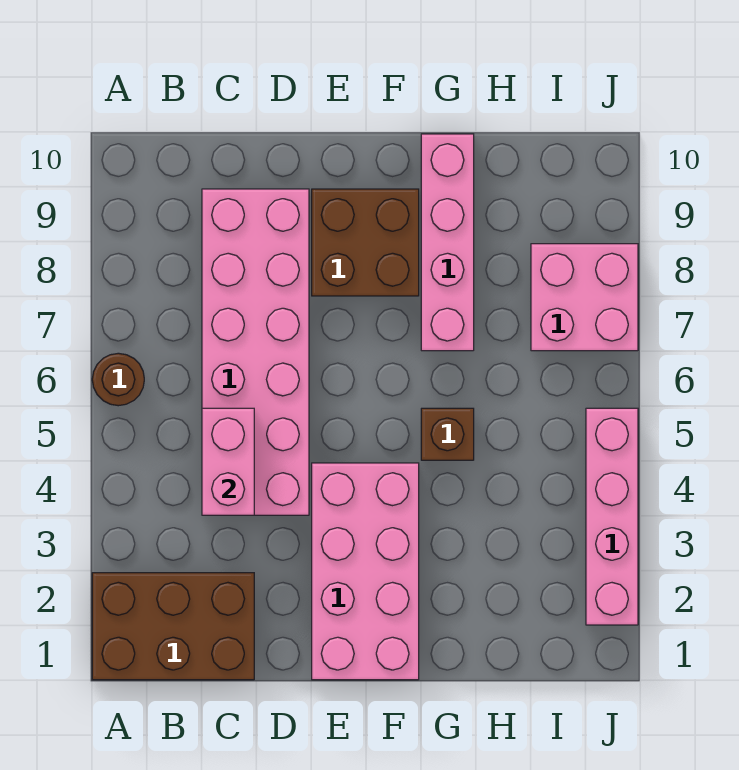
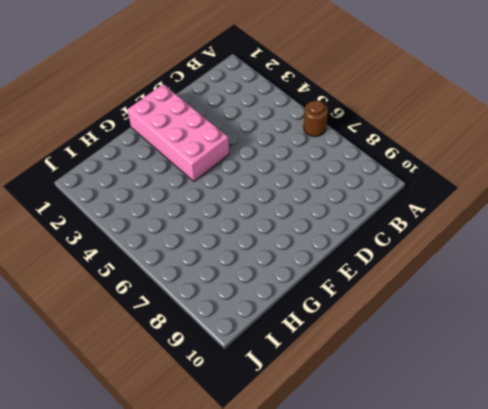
none -> brown 2x3 brick [92,573,254,680]
none -> pink 2x6 brick [202,189,309,515]

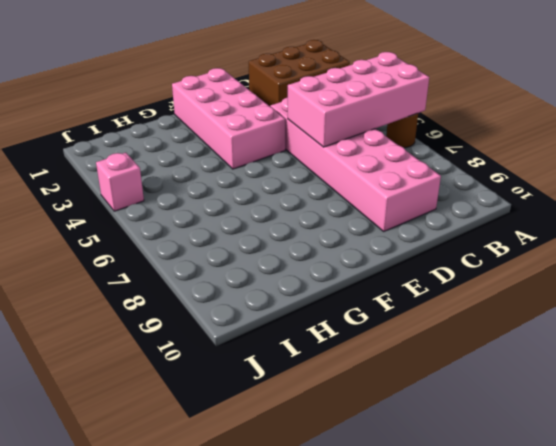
pink 2x4 brick [288,52,429,147] -> pink 1x2 brick [202,408,254,515]
pink 1x1 brick [96,153,144,211] -> pink 1x4 brick [586,408,638,625]
none -> brown 2x2 brick [312,189,419,296]
none -> brown 1x1 brick [421,408,474,460]

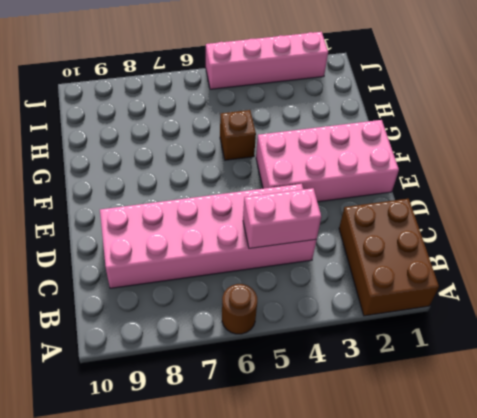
none -> brown 2x2 brick [312,189,419,296]
none -> pink 1x4 brick [421,134,474,351]

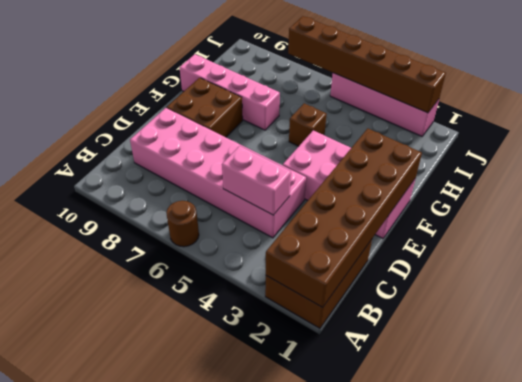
brown 2x6 brick [266,128,422,307] -> none
brown 1x6 brick [288,16,446,113] -> none
none -> pink 2x2 brick [531,244,638,351]

